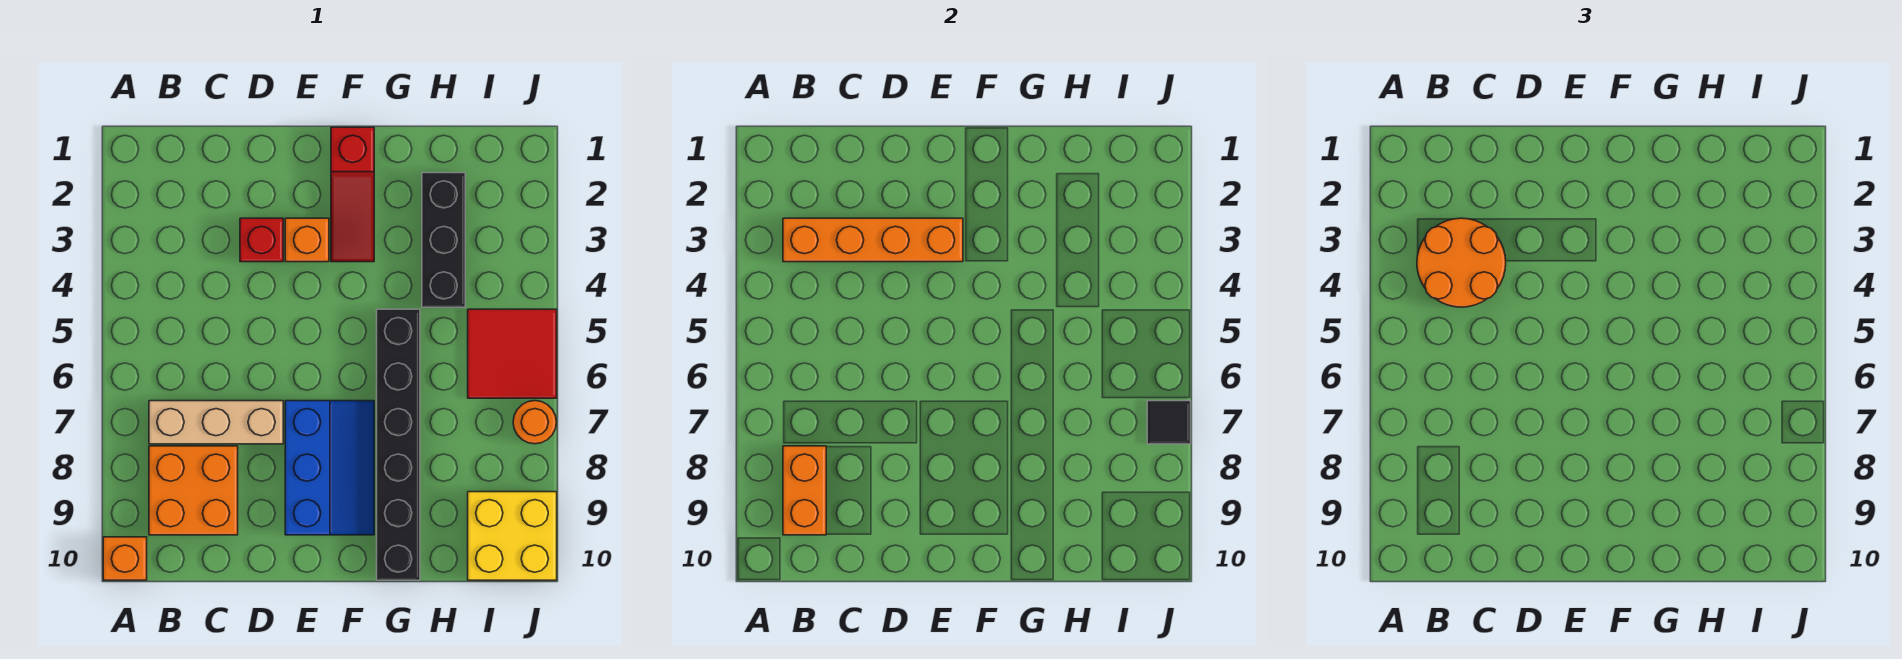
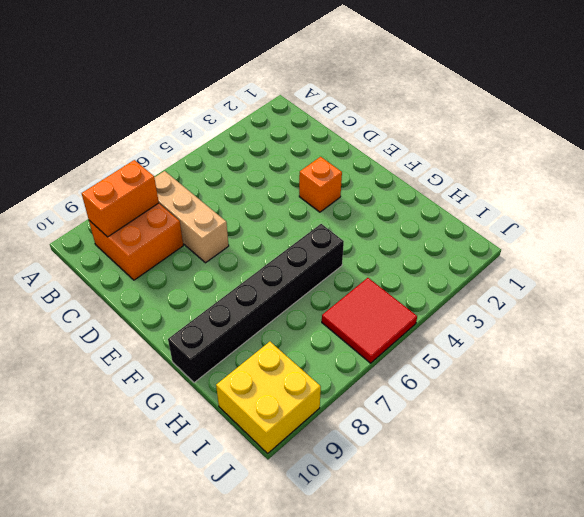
none -> orange 1x1 brick [103,537,147,580]
none -> red 1x1 brick [240,218,283,262]
none -> blue 2x3 slope [285,401,374,535]

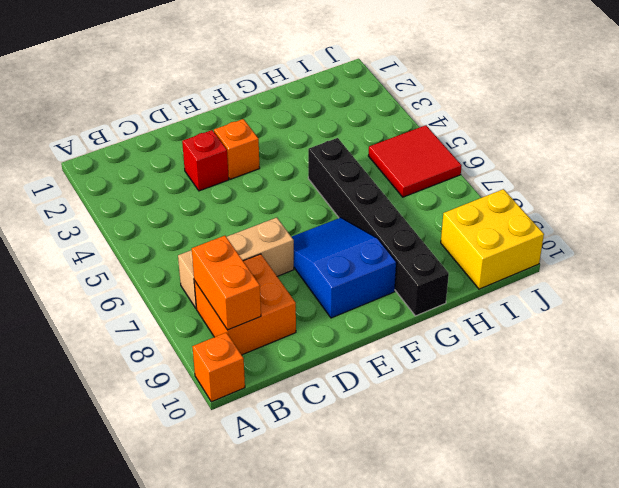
blue 2x3 slope [292,218,396,318] -> blue 2x3 slope turned to [285,401,374,535]
none -> red 1x3 slope [331,127,374,262]
none -> black 1x3 brick [422,173,465,307]
none -> orange 1x1 round brick [513,401,556,444]

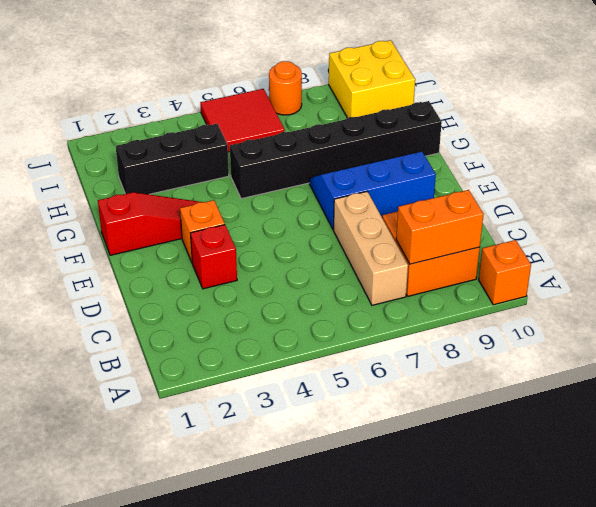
none -> orange 1x4 brick [783,218,963,262]
none -> black 1x1 tile [1147,401,1191,444]
none -> orange 2x2 round brick [1417,218,1506,307]

